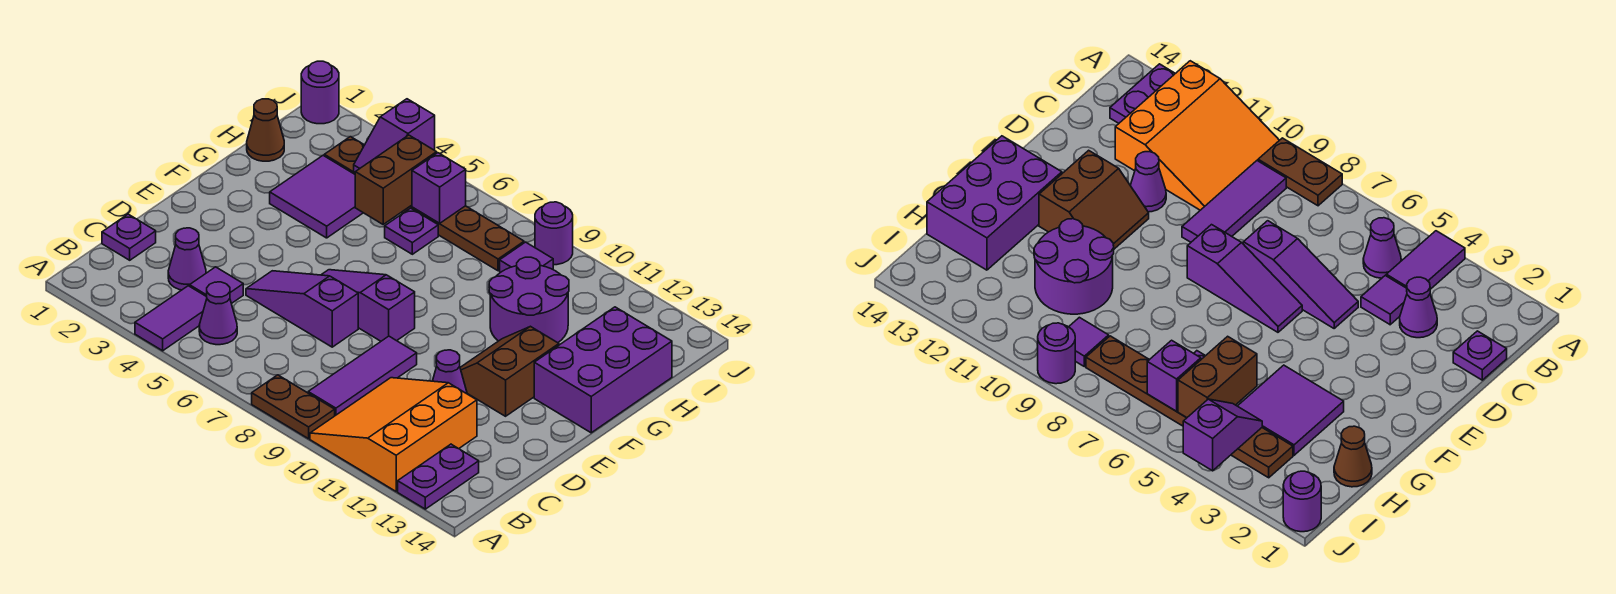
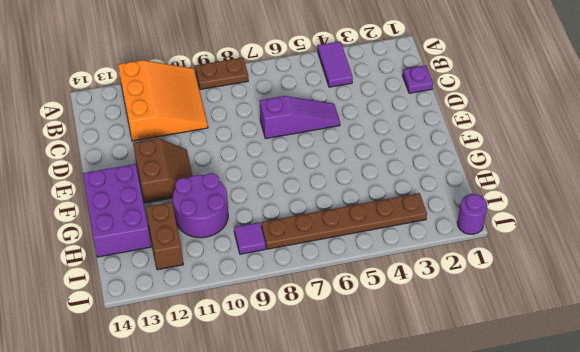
brown 1x2 brick [146,202,183,270] -> brown 1x2 brick moved to [355,135,437,224]
none -> purple 1x2 plate [398,444,479,509]
none -> purple 1x1 cone [199,282,237,345]
none -> purple 1x3 tile [308,336,417,416]

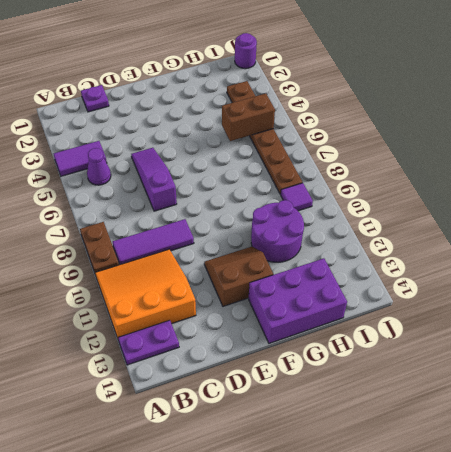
none -> purple 1x1 cone [168,228,206,290]
none -> purple 1x1 tile [190,267,243,304]
none -> purple 1x1 cone [433,350,467,394]

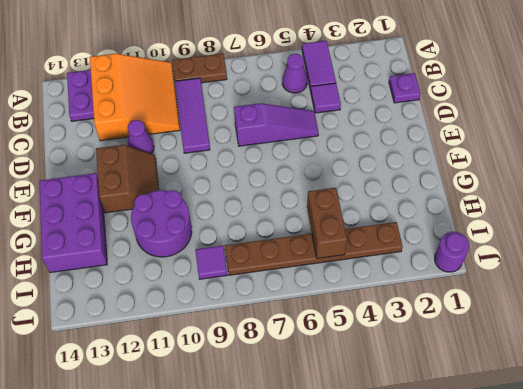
none -> purple 1x1 cone [168,228,206,290]
none -> purple 1x3 slope [322,270,415,341]
none -> purple 2x2 tile [270,155,363,238]

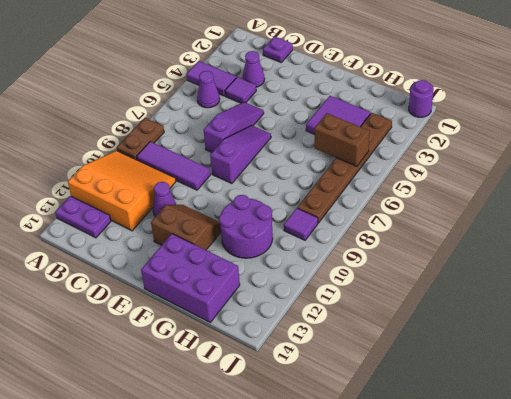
none -> brown 1x1 cone [247,99,284,161]
none -> purple 1x1 plate [385,208,438,254]
none -> purple 1x1 round brick [535,202,573,265]

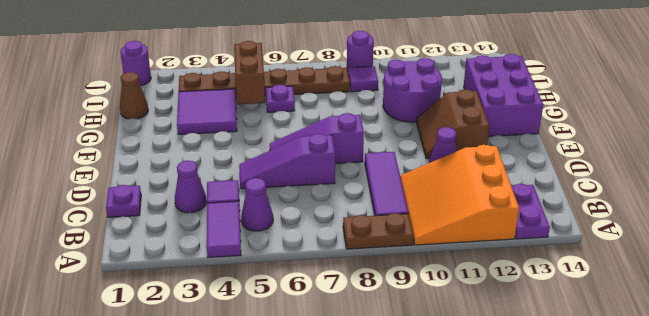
none -> purple 1x2 slope [354,99,435,172]
none -> purple 1x1 brick [412,153,466,223]

